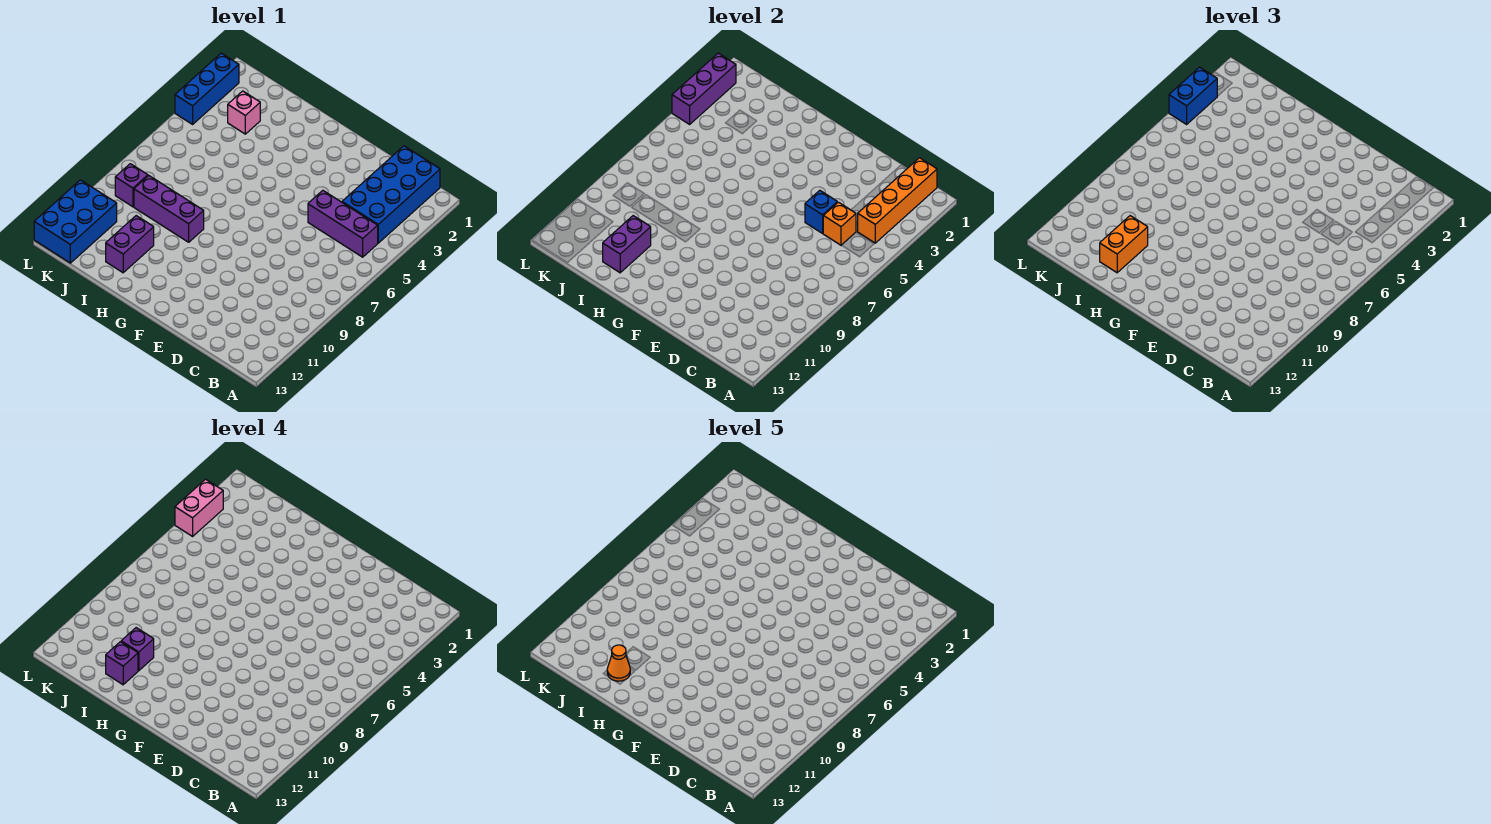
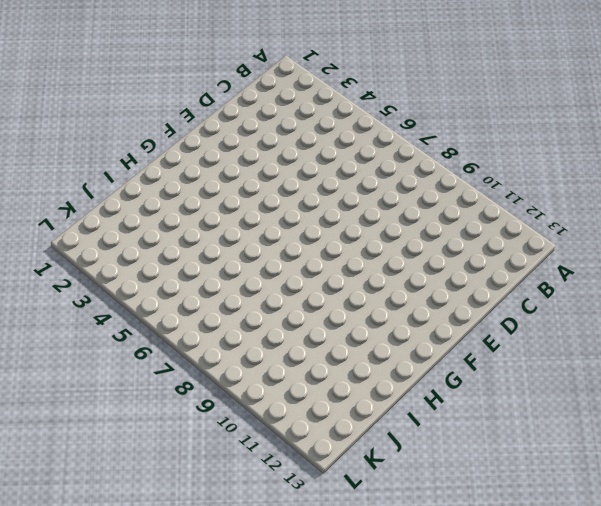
none -> blue 2x4 brick [342,146,440,243]
none -> purple 1x3 brick [308,190,378,257]
none -> purple 1x3 brick [134,176,204,242]

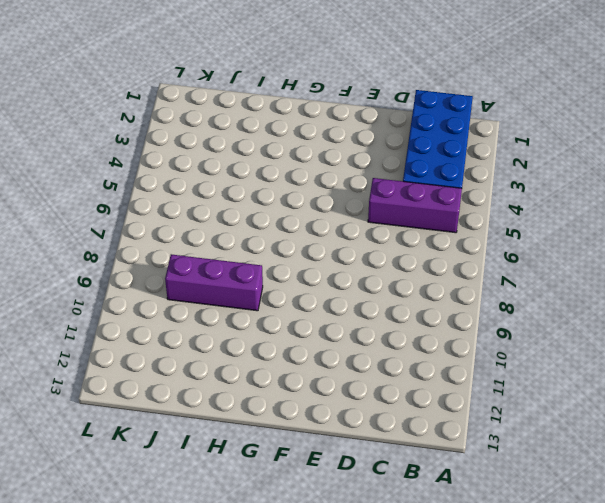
none -> purple 1x2 brick [106,216,154,273]
none -> pink 1x1 brick [228,91,260,134]
none -> purple 1x1 brick [115,164,148,207]

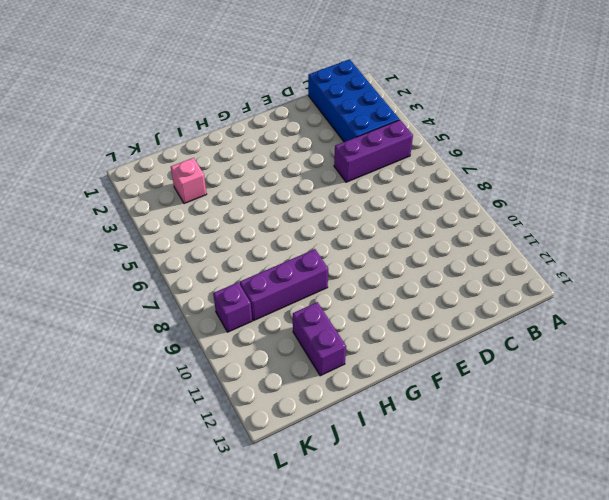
none -> blue 2x3 brick [34,180,117,263]
none -> blue 1x3 brick [175,53,239,124]
none -> orange 1x4 brick [857,158,937,243]

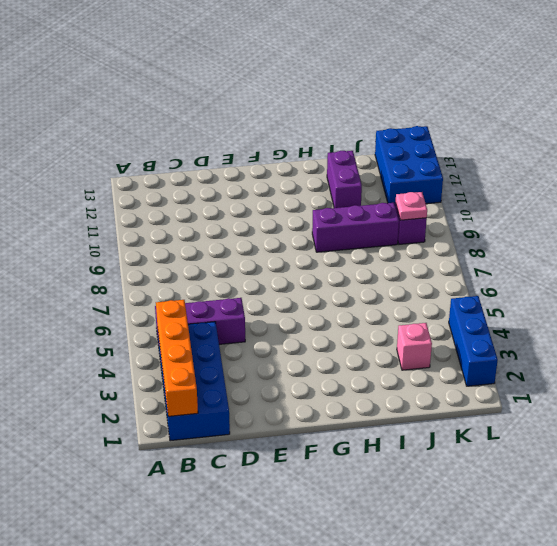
pink 1x1 plate [396,192,427,220] -> none
none -> orange 1x1 brick [823,202,856,245]
none -> blue 1x1 brick [805,190,837,233]
none -> purple 1x2 brick [603,216,651,273]

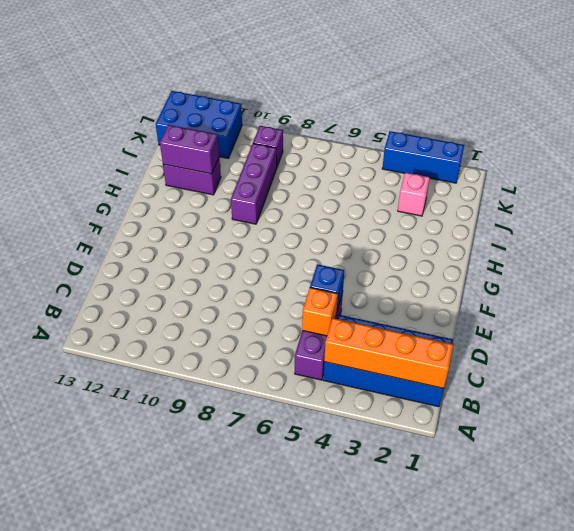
none -> purple 1x3 brick [672,53,736,124]
none -> orange 1x2 brick [1100,216,1148,273]
none -> blue 1x2 brick [1169,67,1217,124]

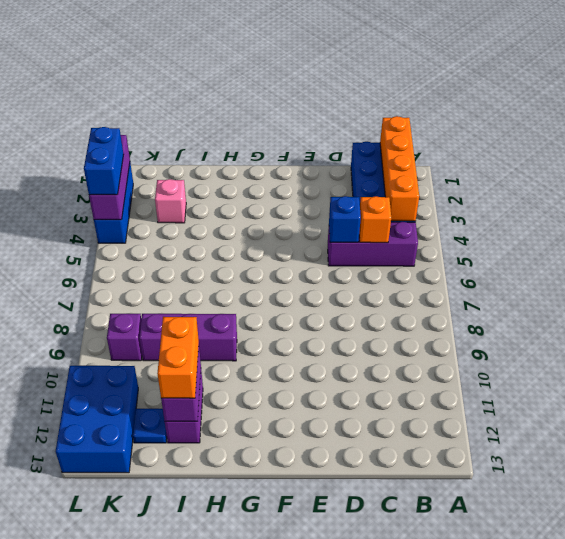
blue 1x1 plate [133,409,167,443] -> none
none -> purple 1x1 brick [121,628,154,671]
none -> purple 1x1 brick [106,642,138,685]
none -> pink 1x2 brick [175,479,223,536]

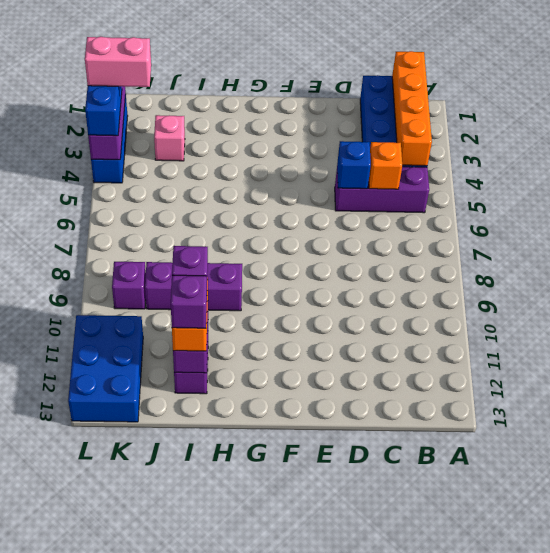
pink 1x2 brick [85,37,151,87] -> pink 1x2 brick turned to [175,479,223,536]
none -> orange 1x1 cone [607,645,630,681]

